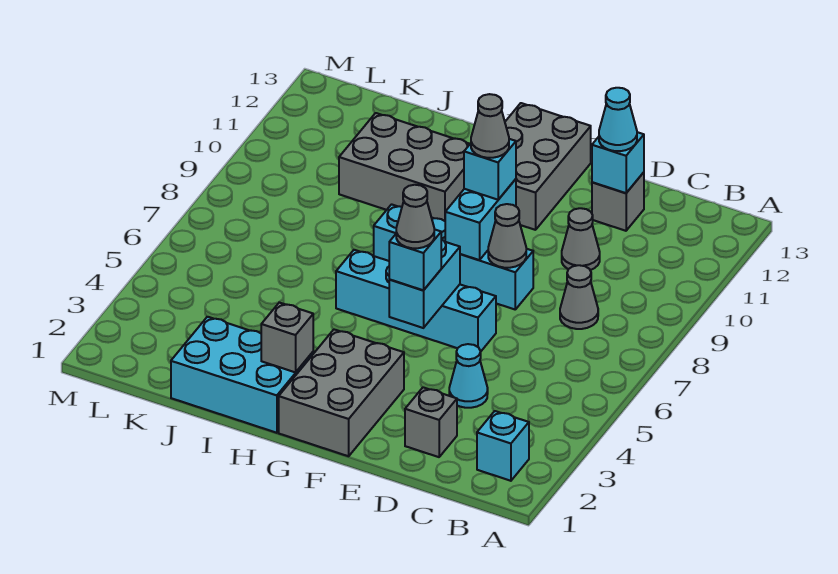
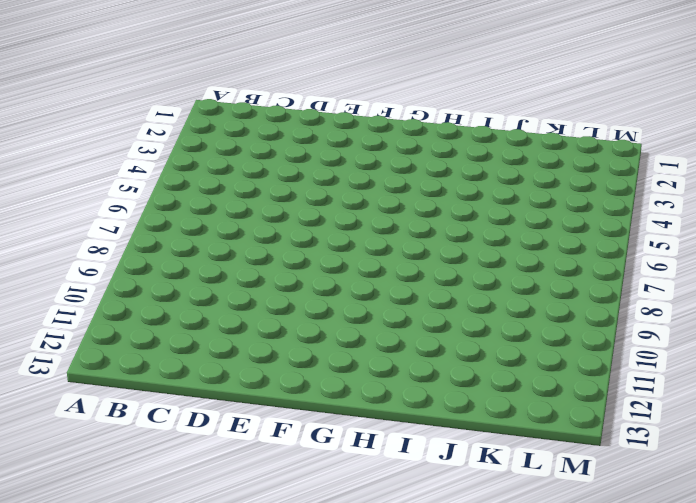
none -> cyan 1x1 brick [477,411,529,481]
none -> grey 1x1 cone [560,265,598,329]
none -> grey 1x1 brick [405,387,457,457]

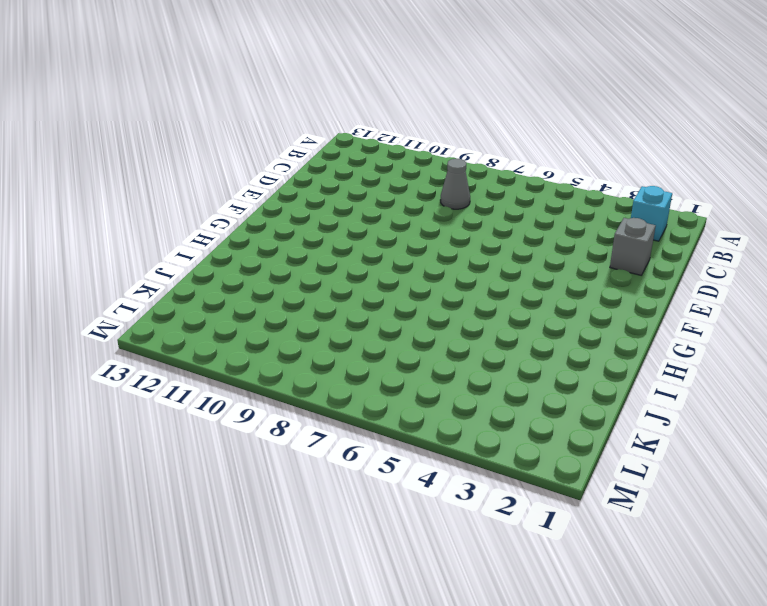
none -> cyan 1x1 cone [449,344,488,408]
none -> grey 1x1 cone [562,208,600,270]
none -> grey 1x1 brick [592,172,644,231]

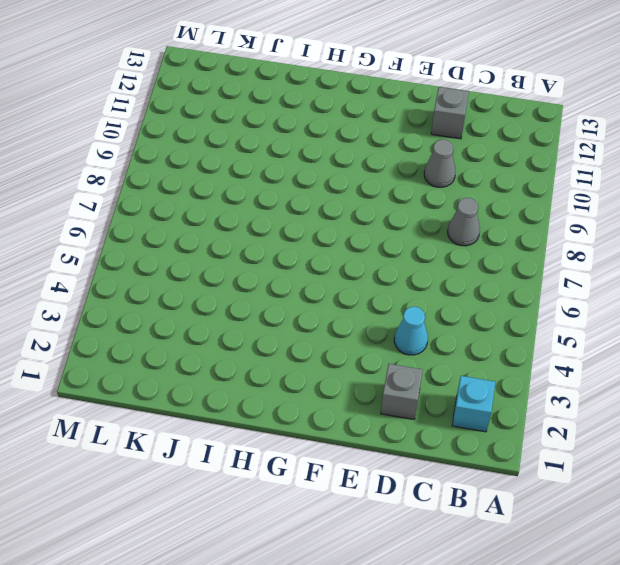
none -> cyan 1x4 brick [336,250,496,351]
none -> cyan 1x4 brick [374,204,533,309]
none -> grey 2x3 brick [279,330,404,456]

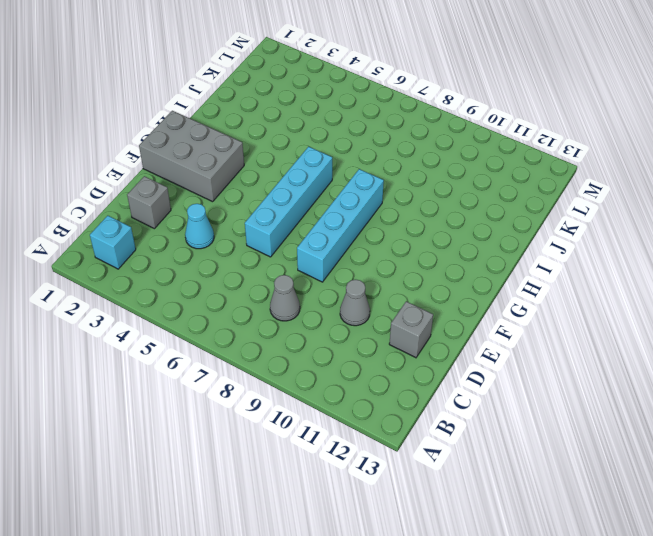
none -> grey 2x3 brick [505,103,591,230]
none -> cyan 2x3 brick [171,317,313,433]
none -> grey 2x3 brick [339,113,470,221]

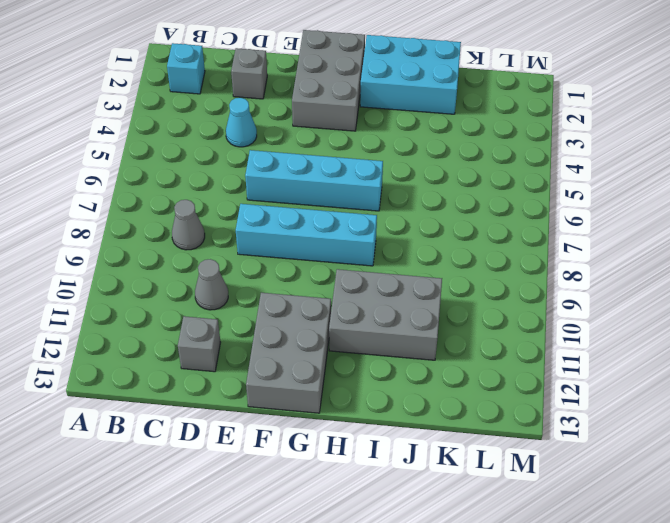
none -> cyan 1x1 brick [592,132,644,193]
none -> grey 1x1 cone [488,204,526,268]
none -> cyan 1x2 brick [389,239,460,328]

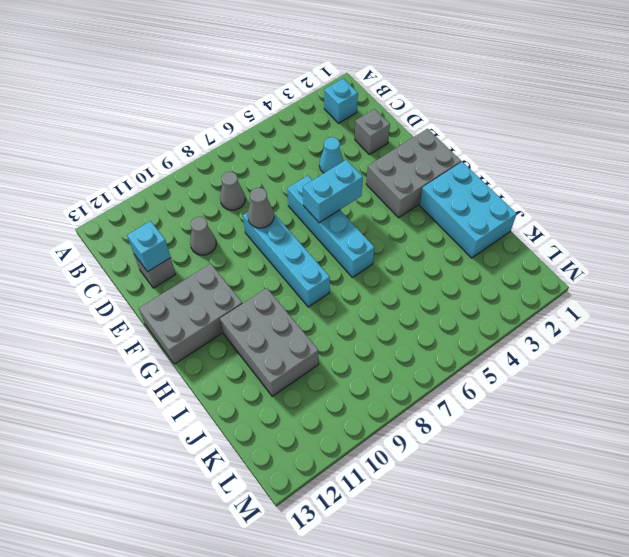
none -> cyan 1x2 brick [445,179,516,260]
none -> grey 1x1 brick [261,303,313,372]
none -> cyan 1x1 cone [599,88,637,151]

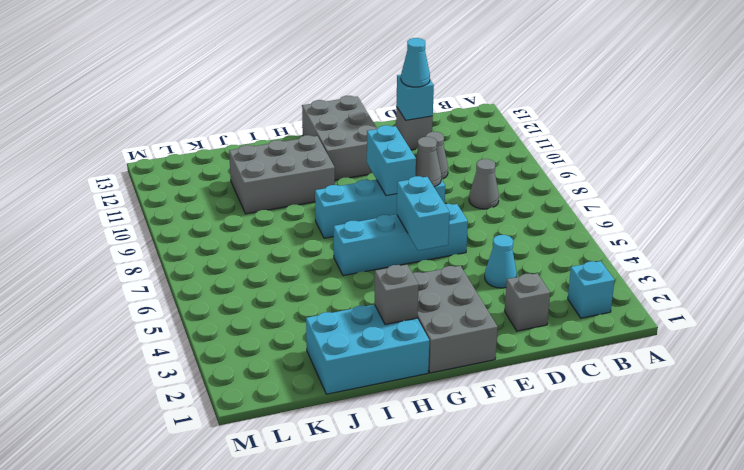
none -> cyan 1x1 brick [389,229,441,290]
none -> cyan 1x1 brick [464,139,516,200]
none -> grey 1x1 cone [396,185,434,248]

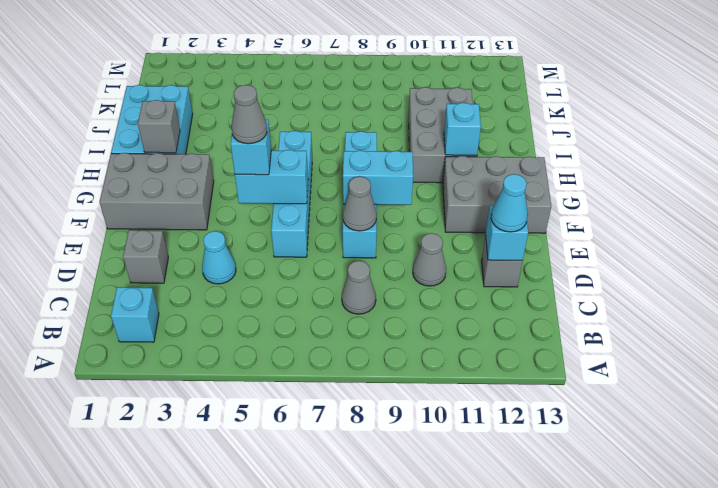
cyan 1x1 brick [444,103,481,155] -> cyan 1x1 brick moved to [464,139,516,200]
none -> grey 1x1 cone [471,94,509,158]

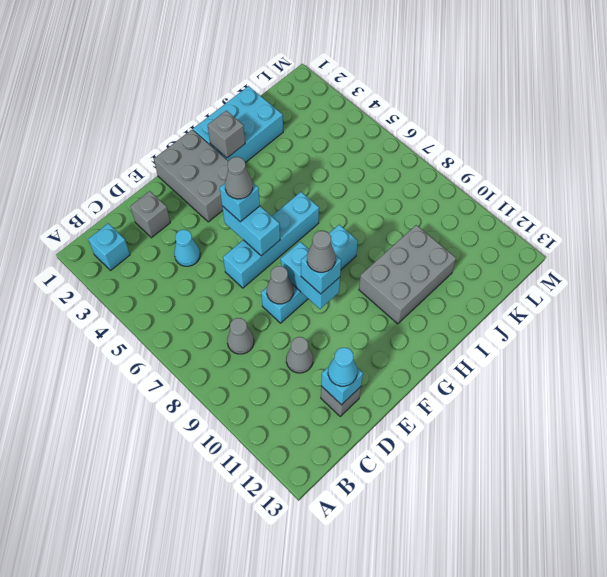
none -> grey 2x3 brick [505,103,591,230]

